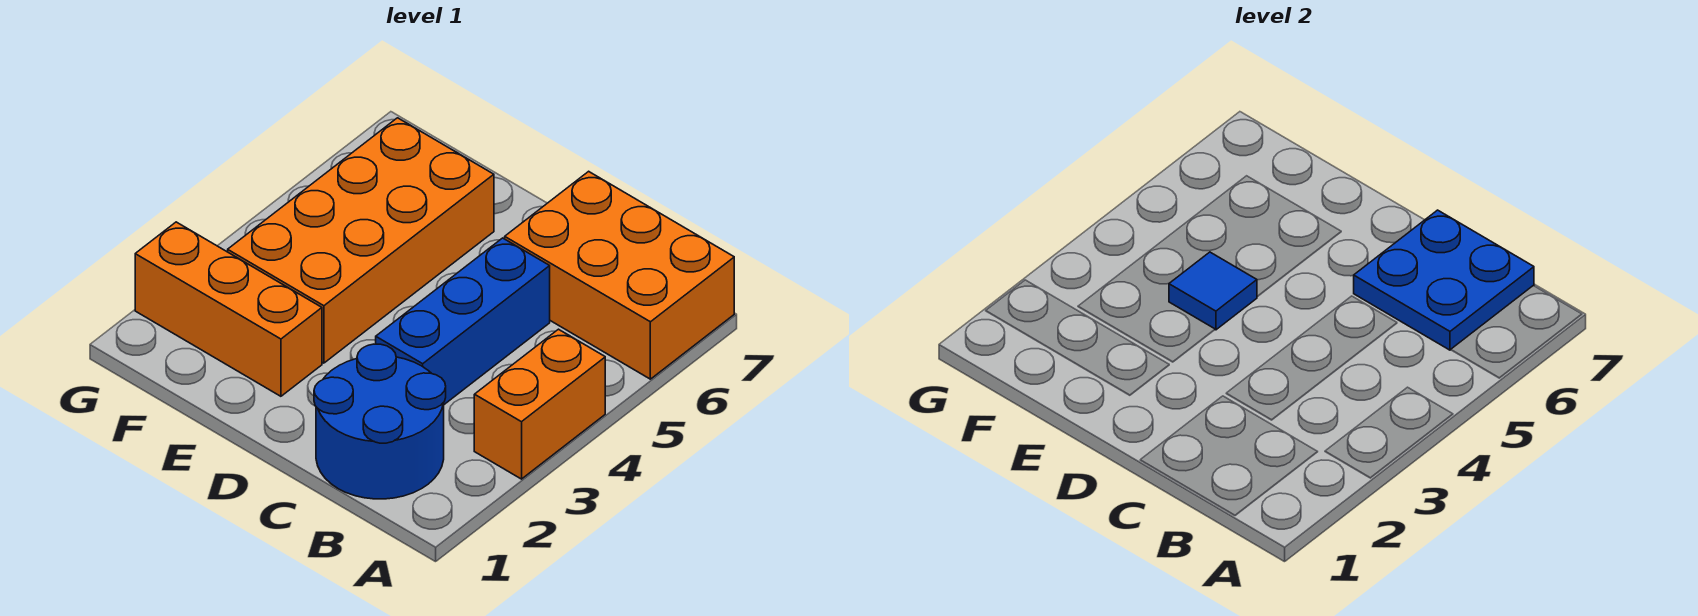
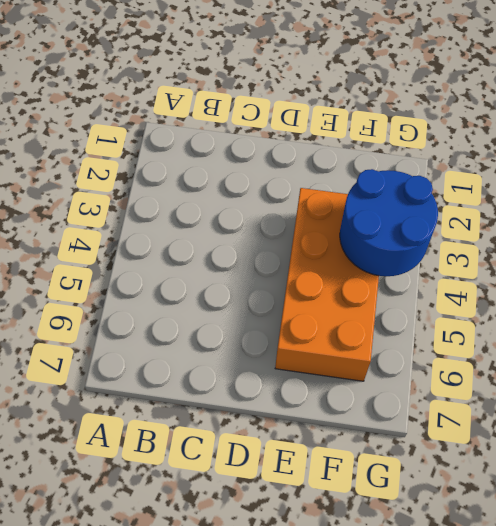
blue 2x2 round brick [340,169,438,276] -> blue 2x2 round brick moved to [314,344,446,499]
none -> orange 1x2 brick [474,329,605,479]
none -> orange 2x3 brick [505,171,734,379]

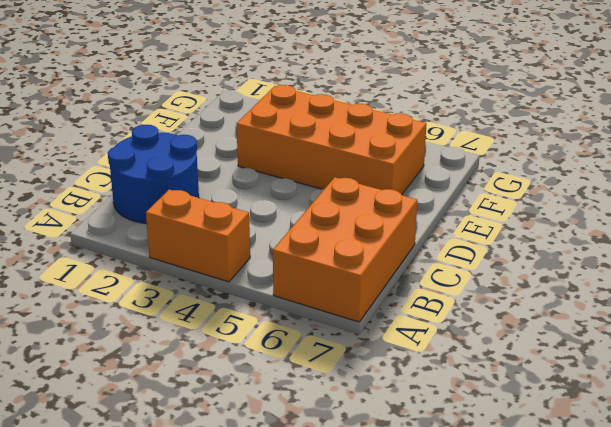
none -> blue 1x3 brick [376,238,550,404]
none -> orange 1x3 brick [135,222,322,396]

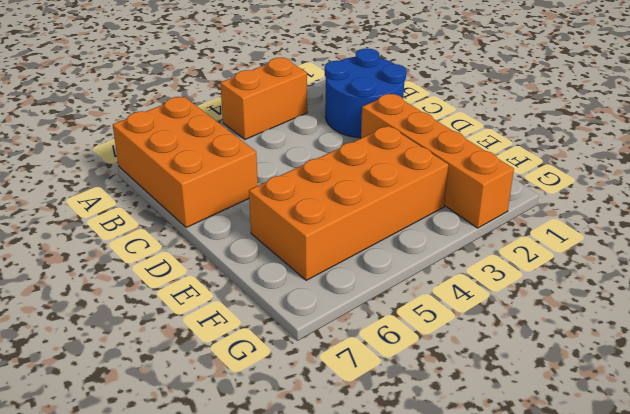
orange 1x4 brick [361,94,514,228] -> orange 1x3 brick [135,222,322,396]
none -> blue 1x3 brick [376,238,550,404]
none -> blue 2x2 plate [1354,210,1534,350]

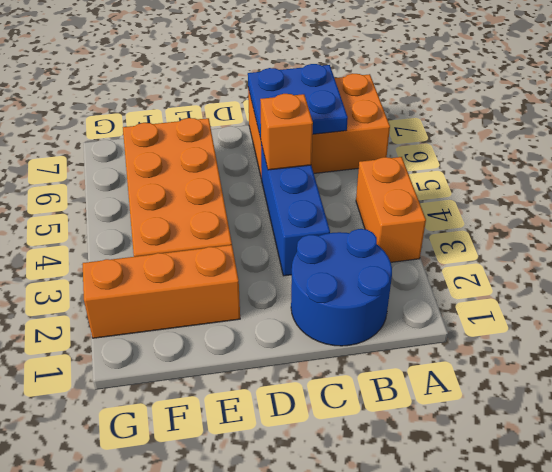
orange 1x1 brick [260,94,313,170] -> none
none -> blue 1x1 tile [1169,252,1257,330]

